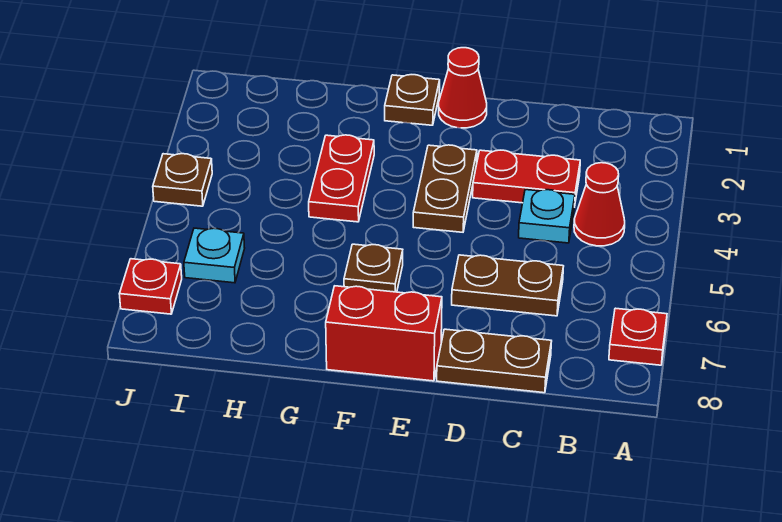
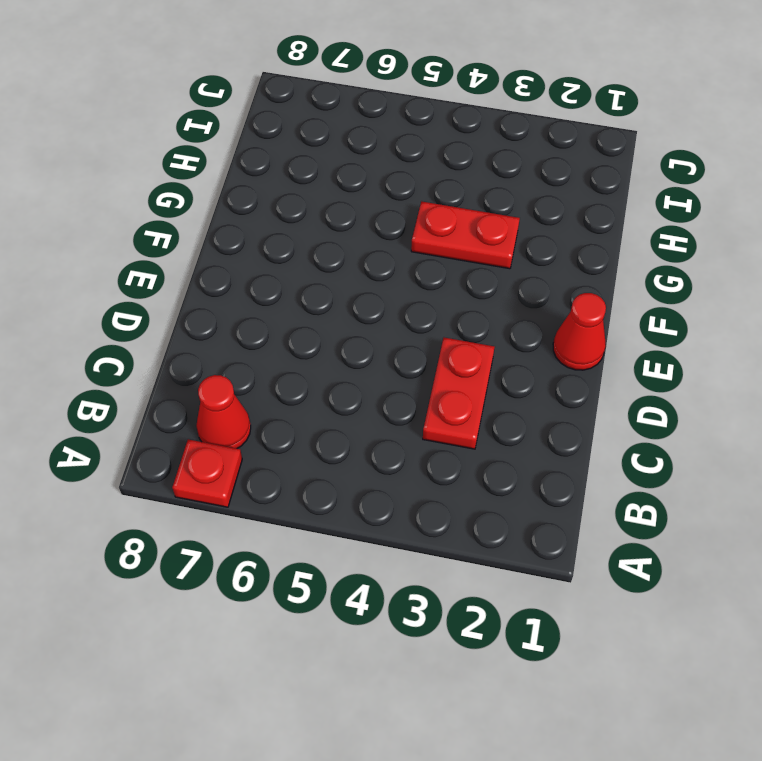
red 1x1 cone [196,375,251,449] -> red 1x1 cone moved to [574,163,625,246]
none -> cyan 1x1 plate [519,190,575,243]
none -> brown 1x2 plate [452,255,564,316]
none -> brown 1x2 plate [437,329,552,393]

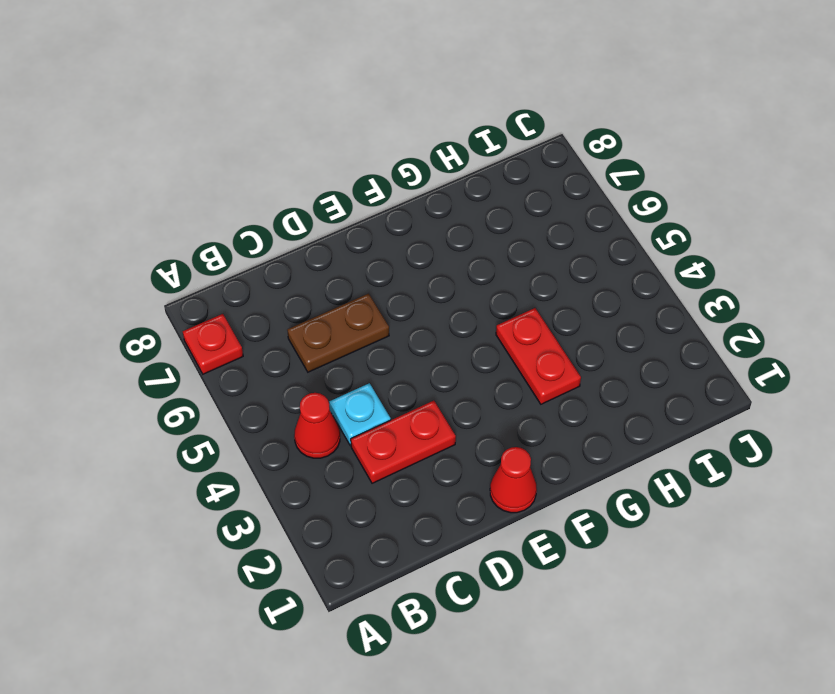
none -> brown 1x2 plate [437,329,552,393]
none -> brown 1x2 plate [413,145,477,232]
none -> red 1x2 brick [326,286,442,381]

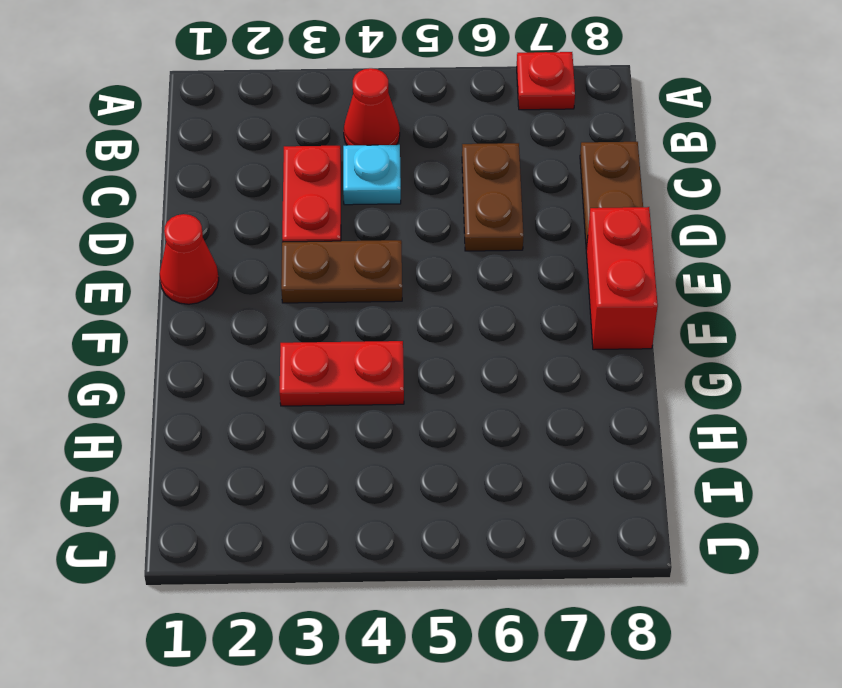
none -> brown 1x1 plate [385,75,440,125]
none -> brown 1x1 plate [344,244,403,292]
none -> cyan 1x1 plate [184,228,245,283]

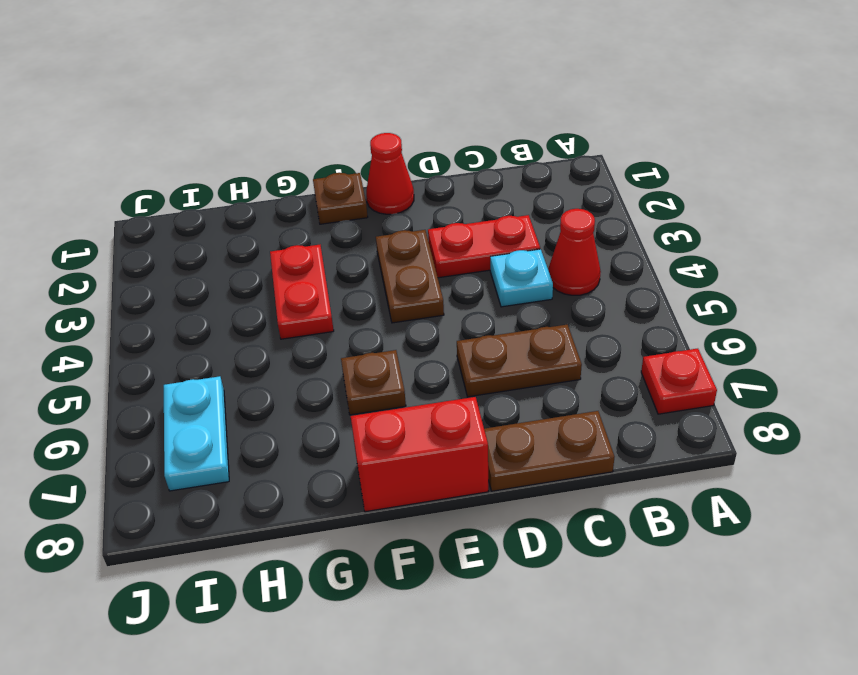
cyan 1x2 plate [164,376,229,491] -> cyan 1x1 plate [184,228,245,283]
none -> brown 1x1 plate [153,154,212,206]
none -> red 1x1 plate [120,259,182,314]

